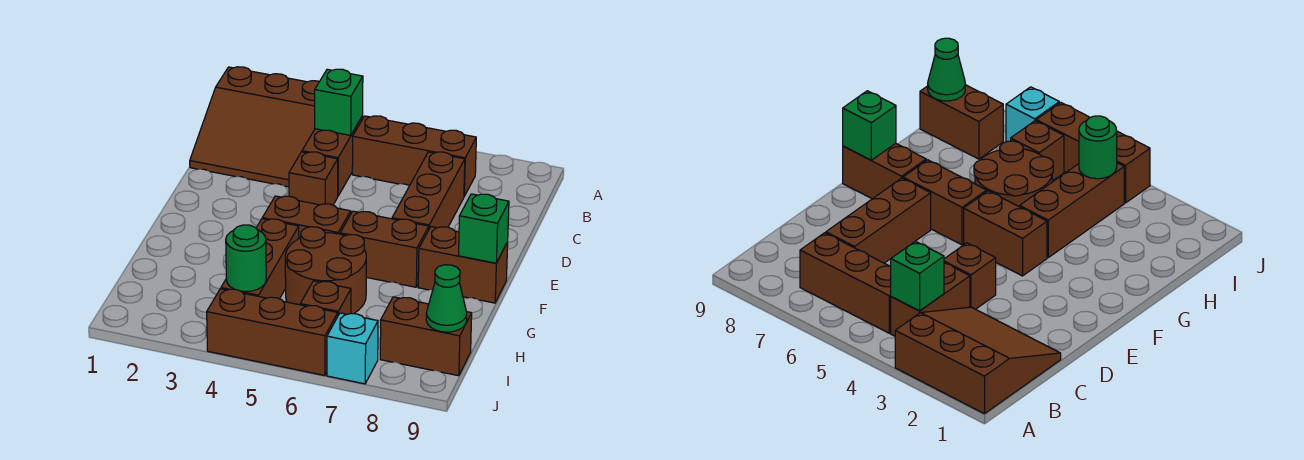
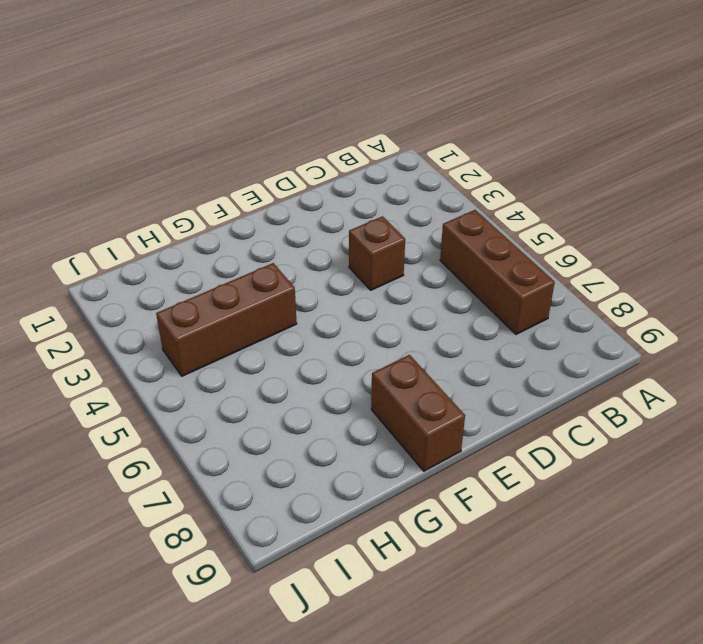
none -> brown 3x3 slope [190,67,319,187]
none -> brown 1x2 brick [302,116,363,196]
none -> brown 1x3 brick [392,152,465,228]

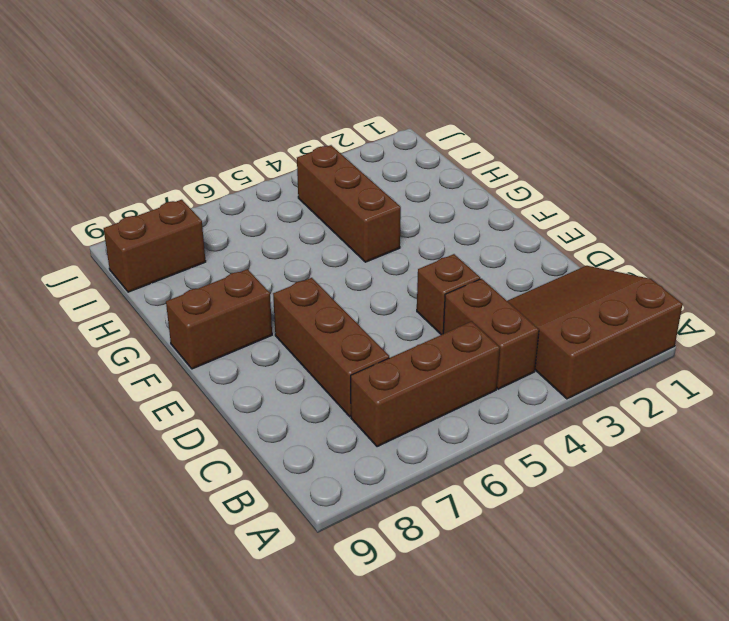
none -> brown 1x2 brick [262,196,351,239]
none -> brown 1x2 brick [340,211,429,287]
none -> brown 2x2 round brick [285,227,366,314]

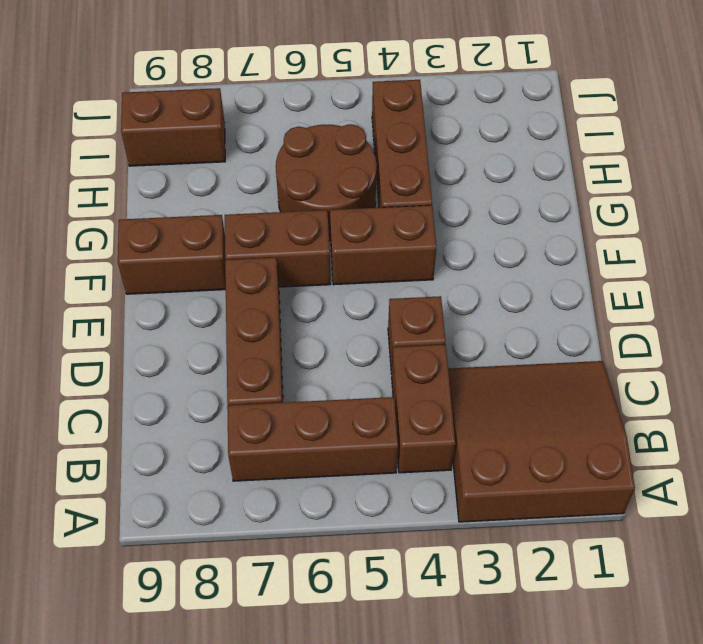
none -> brown 1x1 brick [300,281,351,315]
none -> brown 1x3 brick [207,289,338,376]
none -> cyan 1x1 brick [327,313,378,384]

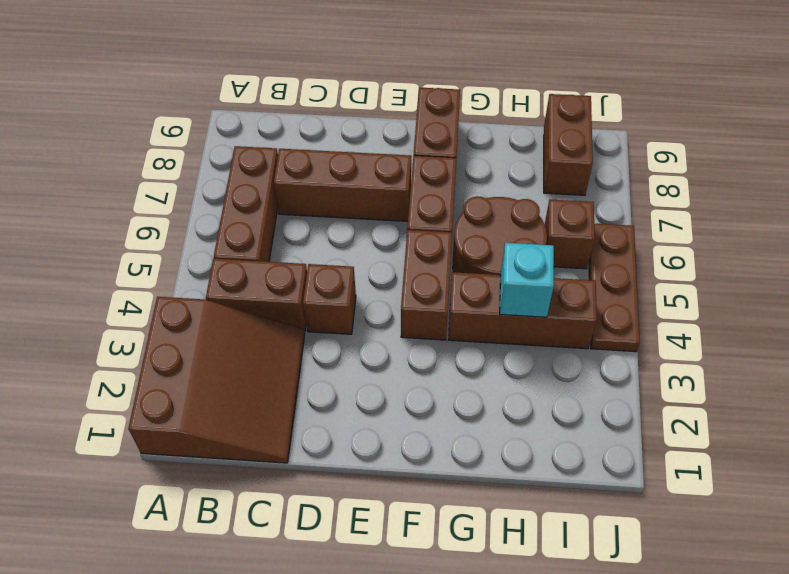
cyan 1x1 brick [500,243,554,317] -> cyan 1x1 brick moved to [327,313,378,384]
brown 1x3 plate [589,224,640,352] -> brown 1x3 brick [207,289,338,376]
none -> green 1x1 brick [315,69,363,135]
none -> green 1x1 brick [459,194,509,263]
none -> green 1x1 round brick [226,225,266,292]

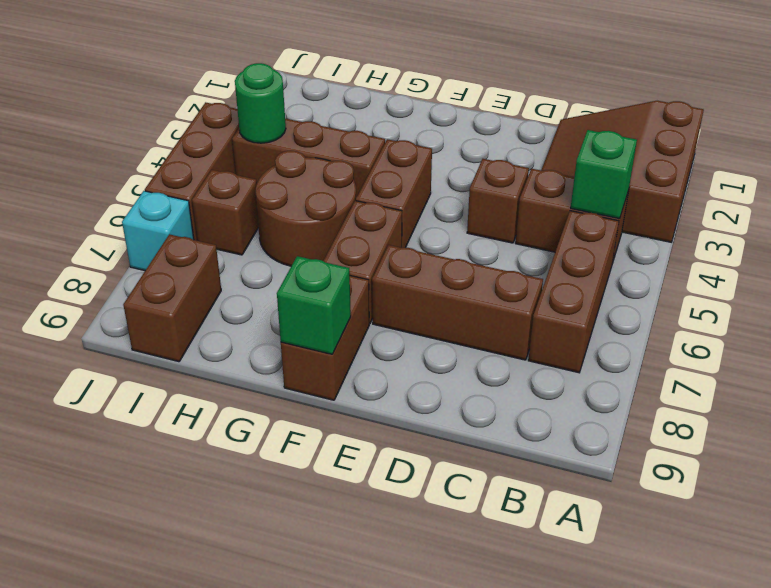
none -> green 1x1 cone [426,265,467,332]

